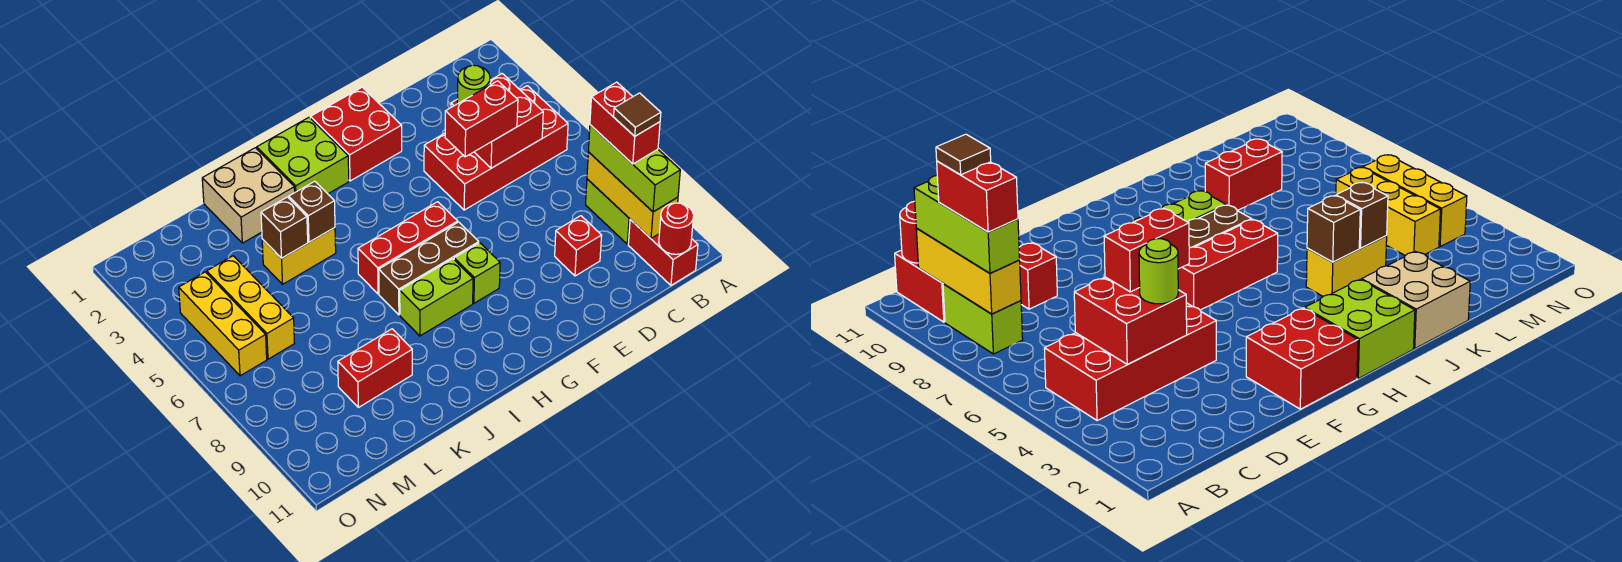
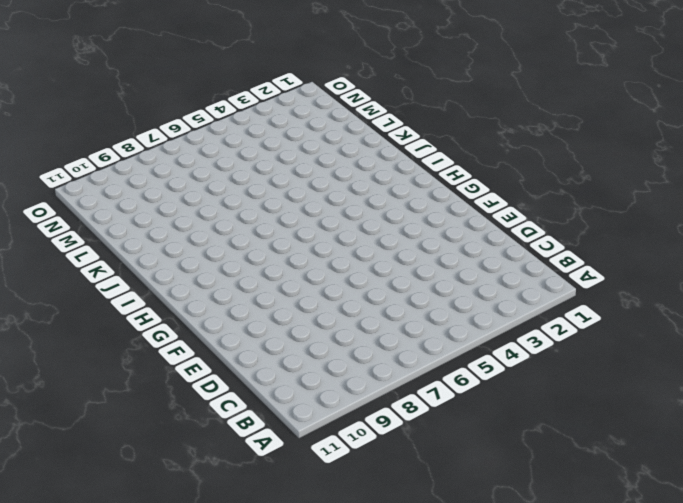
none -> red 2x4 brick [424,86,568,210]
none -> lime 1x2 brick [586,179,630,244]
none -> red 1x2 brick [628,220,698,285]

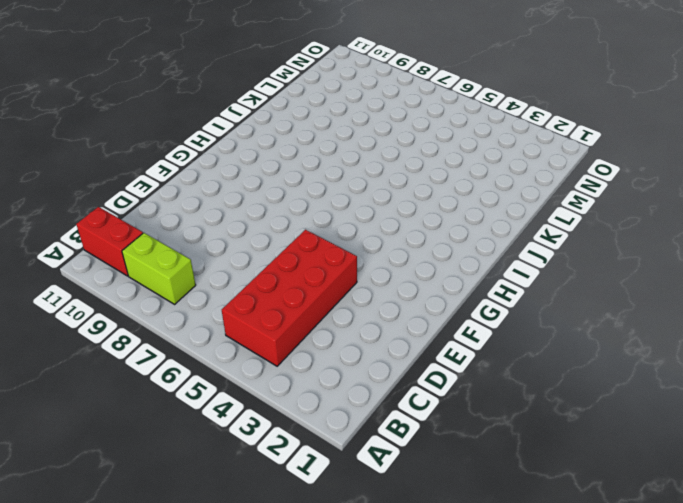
none -> red 1x1 brick [555,216,602,276]
none -> red 2x2 brick [310,87,402,181]
none -> red 1x3 brick [358,202,458,294]

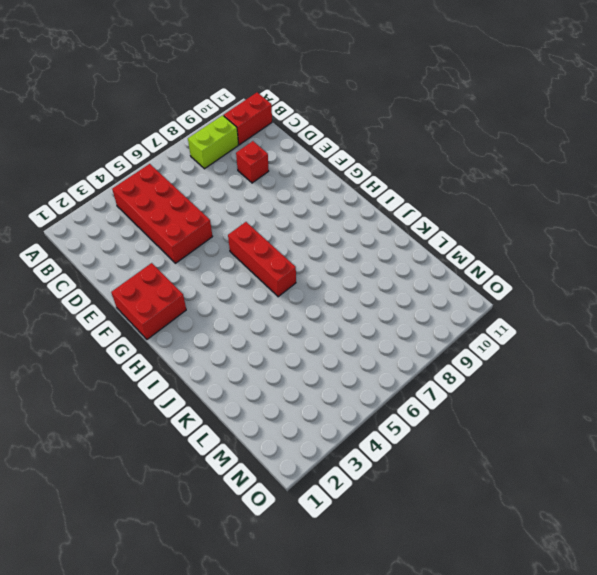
none -> brown 1x3 brick [379,222,479,315]
none -> lime 1x1 brick [454,243,500,303]
none -> lime 2x2 brick [257,117,349,194]

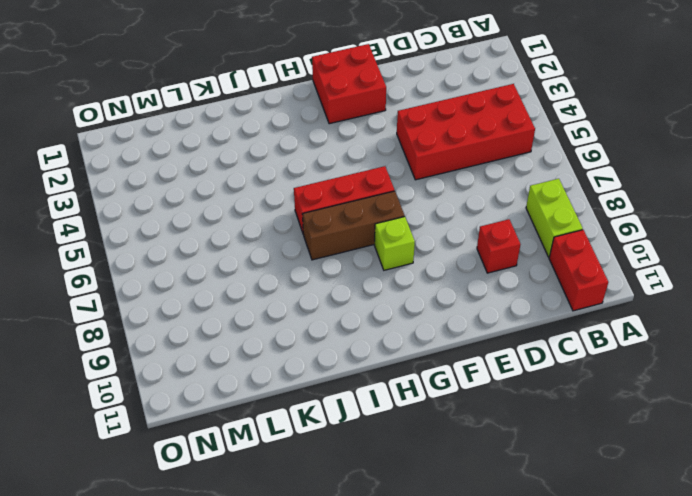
none -> lime 2x2 brick [257,117,349,194]
none -> lime 1x2 brick [400,259,473,336]
none -> tan 2x2 brick [202,148,295,243]

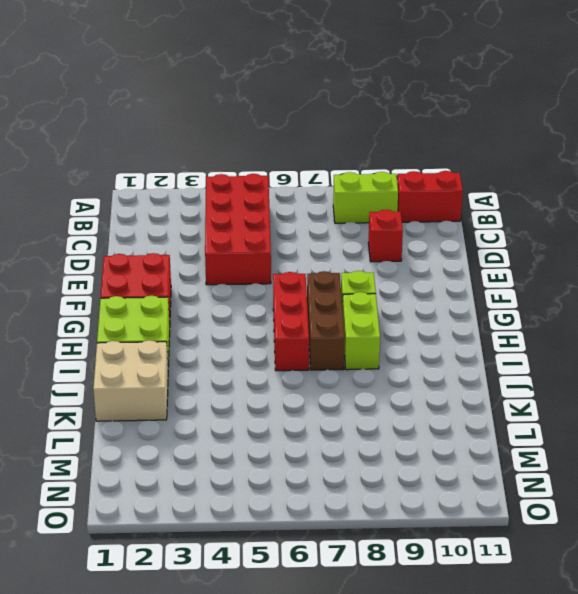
none -> yellow 1x2 brick [262,228,336,284]
none -> red 1x2 brick [338,329,412,407]
none -> yellow 1x3 brick [207,256,294,359]

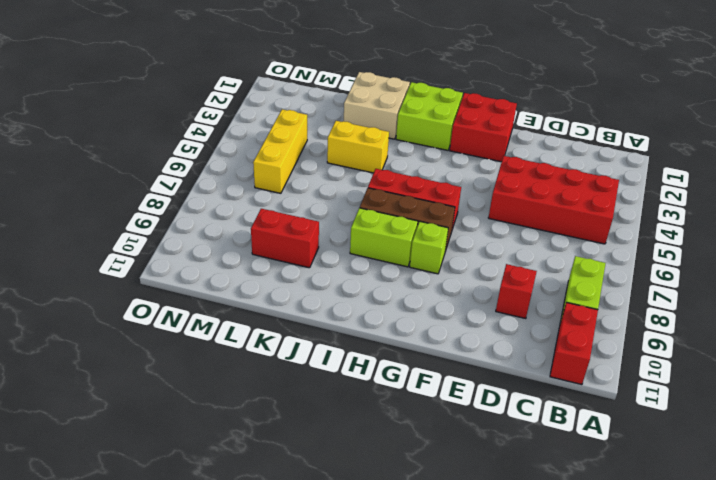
none -> yellow 1x3 brick [179,272,267,376]
none -> yellow 1x3 brick [587,152,678,238]
none -> red 1x1 round brick [659,203,694,254]

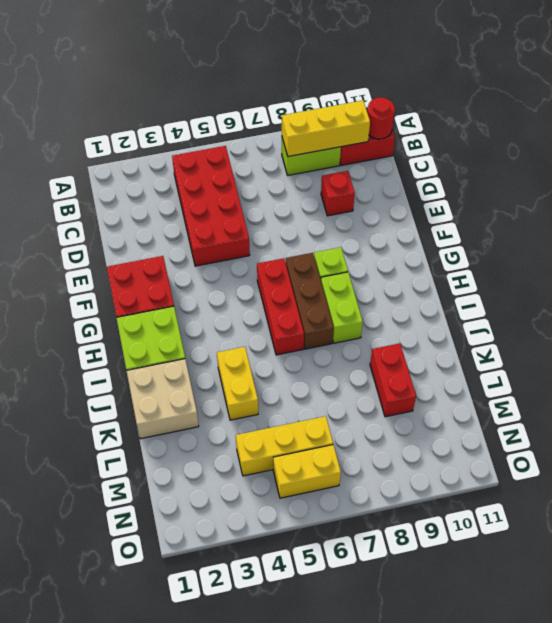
yellow 1x2 brick [273,445,341,498] -> yellow 1x3 brick [179,272,267,376]
none -> red 2x2 brick [451,74,543,168]
none -> brown 1x1 brick [289,181,335,242]
none -> brown 1x1 brick [261,197,308,258]

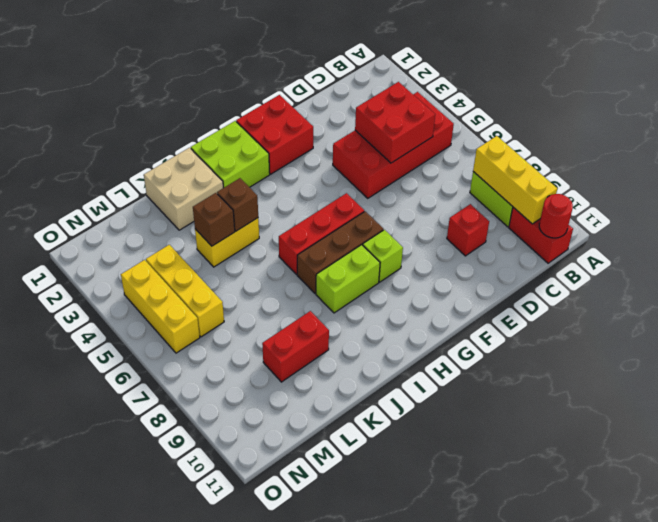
none -> lime 1x3 brick [588,125,680,212]
none -> lime 1x1 round brick [457,65,490,104]
none -> red 1x2 brick [445,81,518,157]

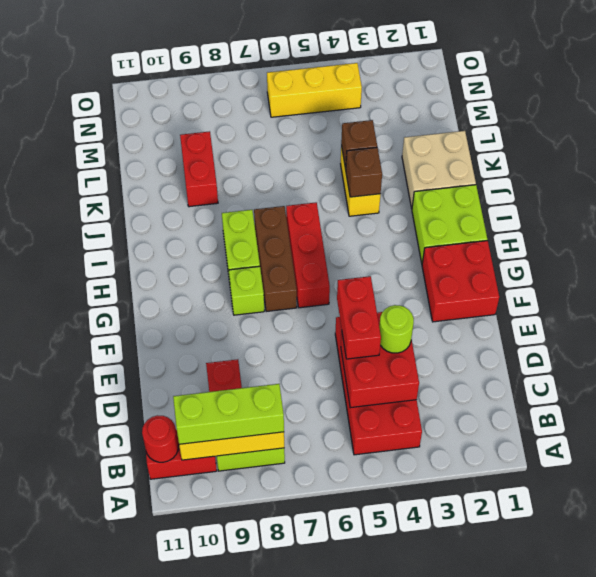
none -> yellow 1x3 brick [207,256,294,359]
none -> red 1x2 brick [590,82,660,164]
none -> brown 1x1 tile [614,93,661,136]

